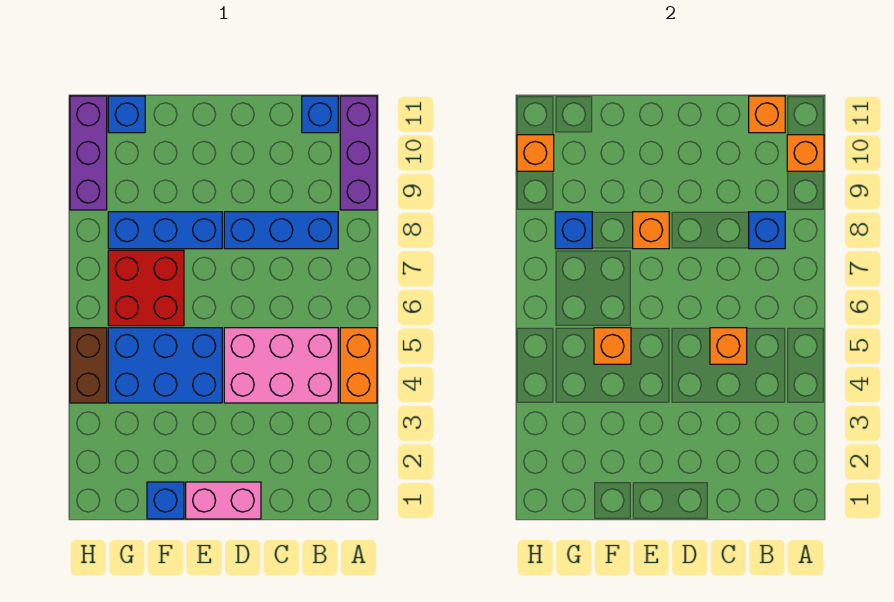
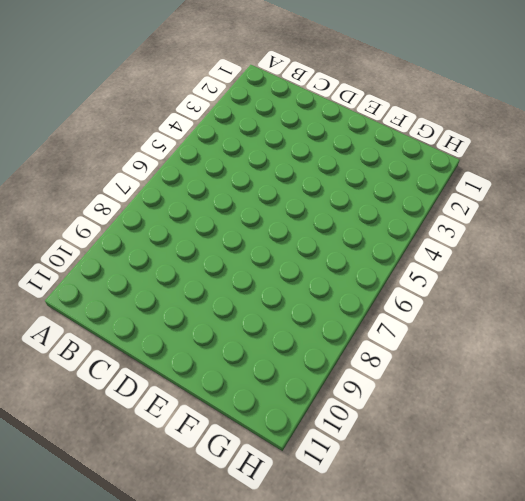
none -> orange 1x2 brick [340,328,377,403]
none -> purple 1x3 brick [340,96,377,210]
none -> pink 2x3 brick [224,328,338,403]

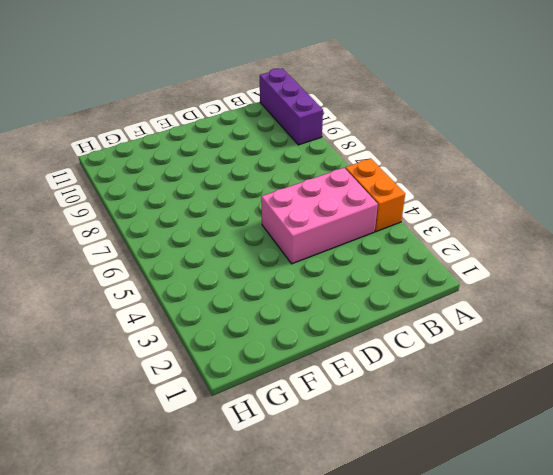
none -> blue 1x3 brick [224,212,338,249]
none -> blue 1x1 brick [302,96,338,133]
none -> pink 1x2 brick [186,482,261,519]

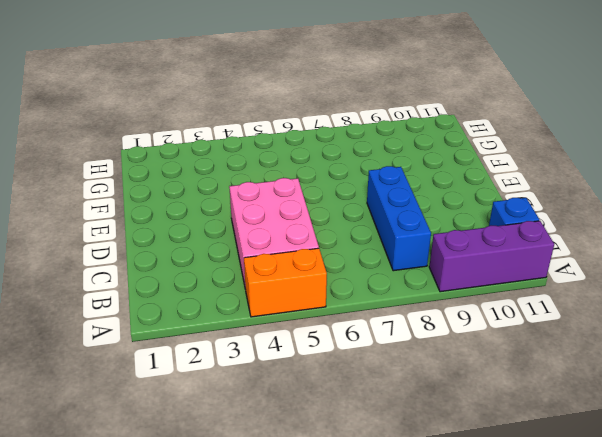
none -> pink 1x2 brick [186,482,261,519]
none -> blue 2x3 brick [108,328,222,403]
none -> blue 1x3 brick [108,212,222,249]

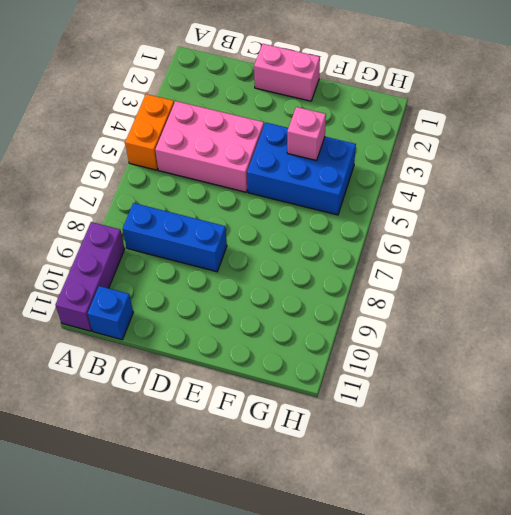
pink 1x1 brick [287,107,326,160] -> none
none -> blue 1x3 brick [108,212,222,249]
none -> blue 1x1 brick [147,482,184,519]
none -> red 2x2 brick [108,250,184,326]

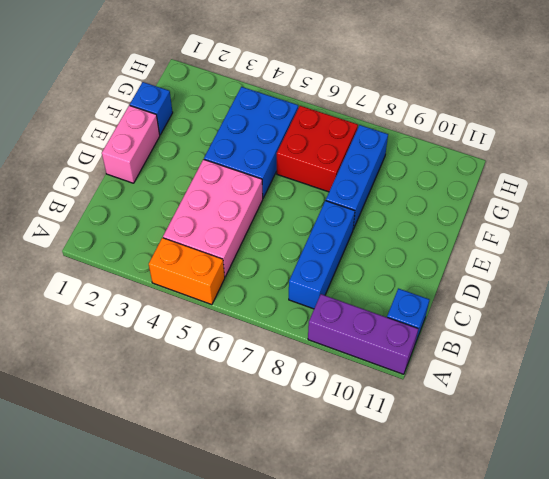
none -> blue 1x1 brick [108,96,145,133]
none -> brown 1x2 brick [70,328,107,403]
none -> purple 1x3 brick [70,96,107,210]

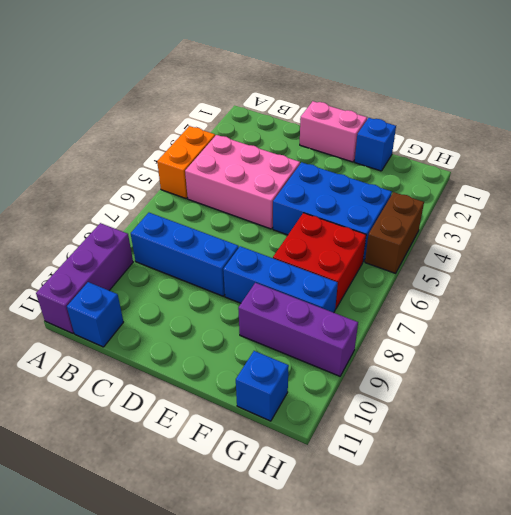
purple 1x3 brick [238,283,358,376] -> purple 1x3 brick turned to [70,96,107,210]
none -> orange 1x1 brick [787,135,824,171]
none -> blue 1x1 brick [749,212,785,249]
none -> orange 1x1 brick [749,96,785,133]

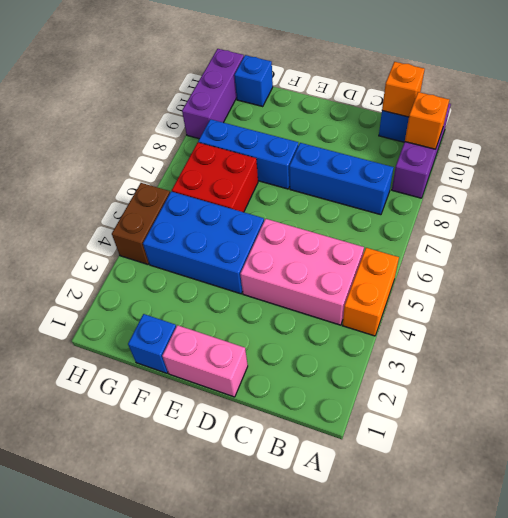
none -> blue 1x1 brick [749,212,785,249]
none -> orange 1x1 brick [710,328,747,364]
none -> orange 1x1 brick [633,212,669,249]

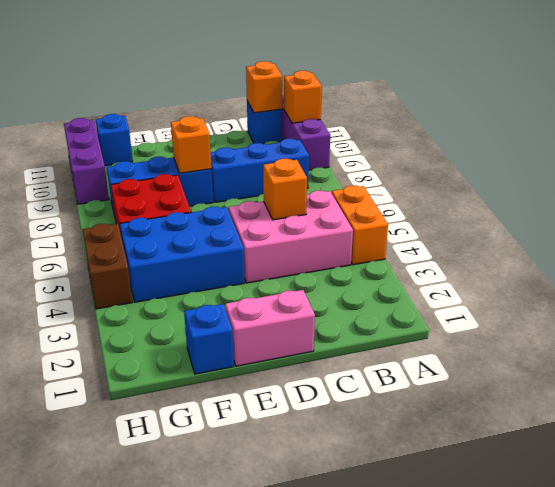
none -> blue 1x1 brick [749,212,785,249]
none -> orange 1x1 brick [594,328,631,364]
none -> blue 1x1 brick [555,212,592,249]

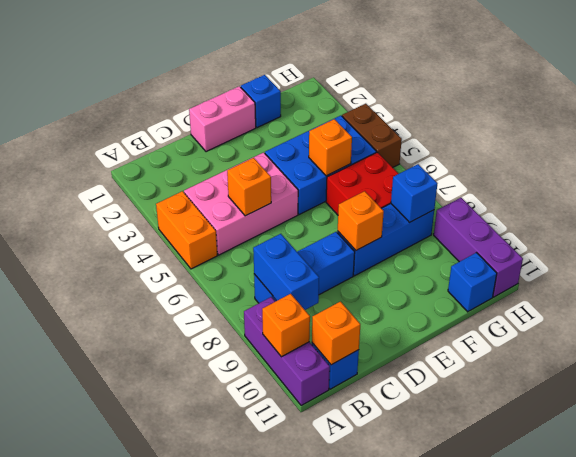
blue 1x2 brick [253,234,319,310] -> blue 1x1 brick [749,212,785,249]
none -> orange 1x1 brick [517,135,554,171]

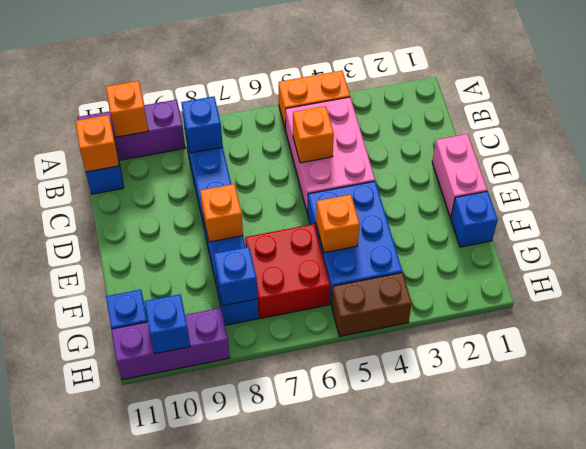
blue 1x1 brick [144,294,190,354] -> orange 1x1 brick [517,135,554,171]

